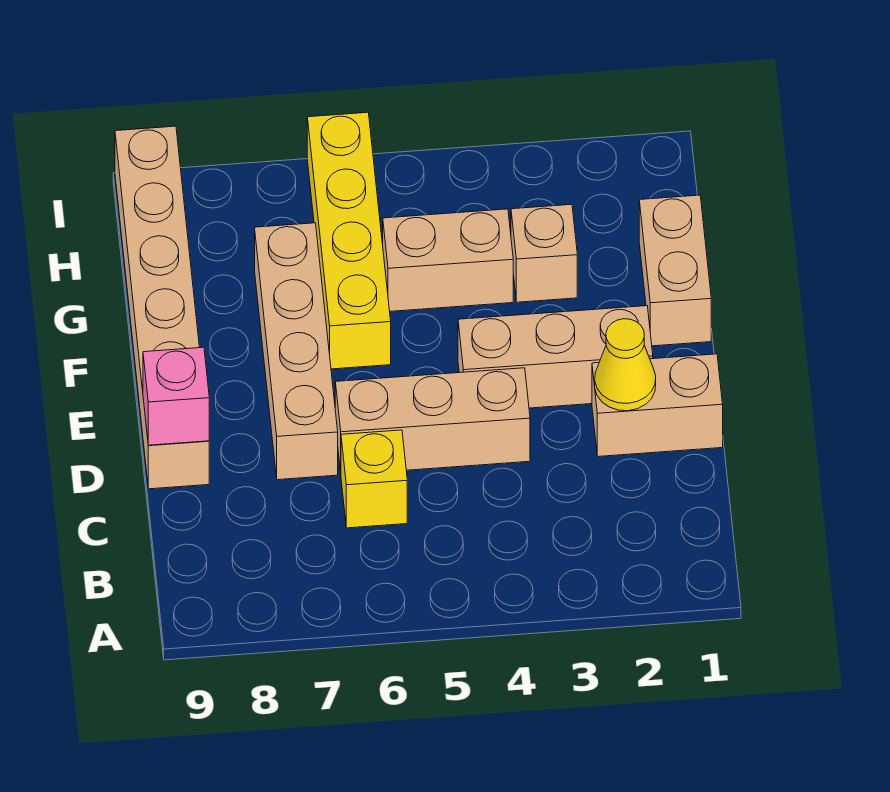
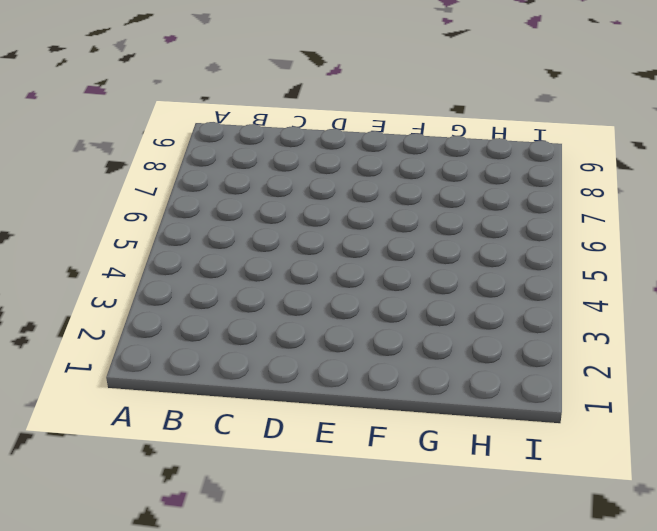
none -> yellow 1x1 brick [341,430,407,528]
none -> tan 1x2 brick [592,354,723,457]
none -> tan 1x3 brick [335,368,530,472]

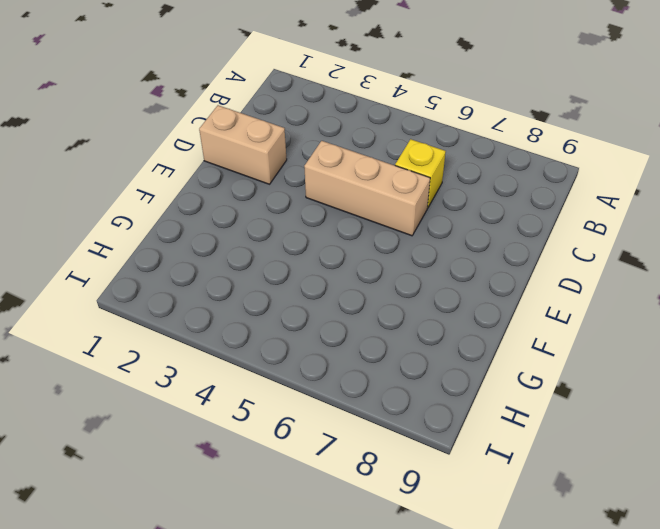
none -> tan 1x4 brick [255,223,338,480]
none -> tan 1x6 brick [115,126,209,489]
none -> tan 1x3 brick [458,306,653,408]

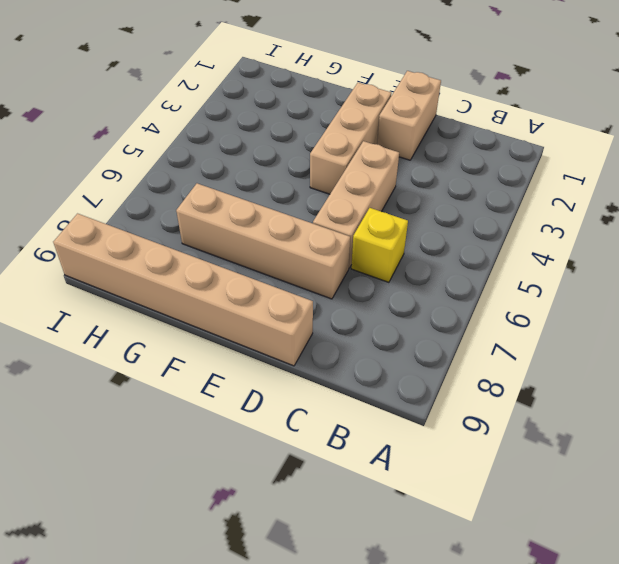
none -> tan 1x2 brick [639,195,711,346]
none -> yellow 1x4 brick [307,112,391,369]
none -> tan 1x1 brick [511,204,577,302]

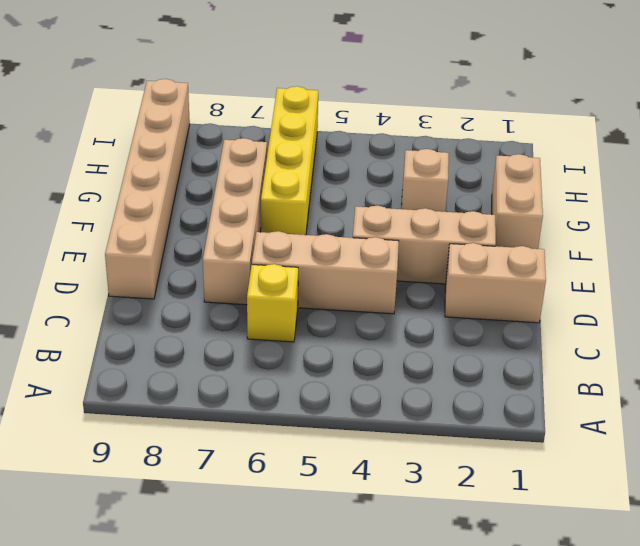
none -> tan 1x2 brick [383,209,513,311]
none -> yellow 1x1 cone [595,319,656,411]
none -> pink 1x1 brick [143,347,209,445]

